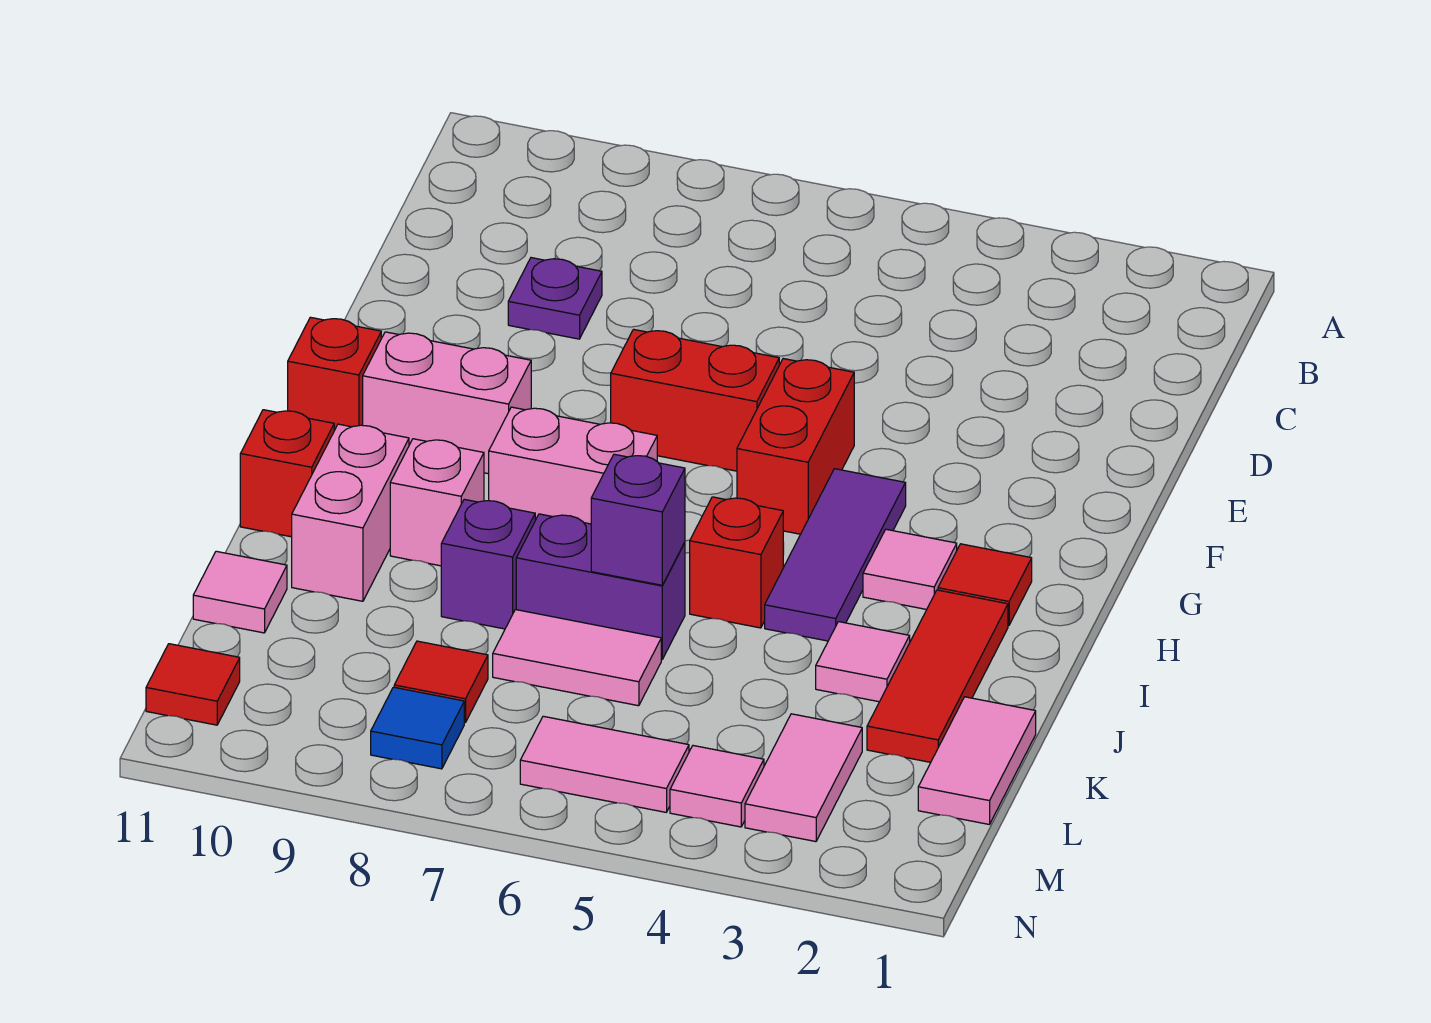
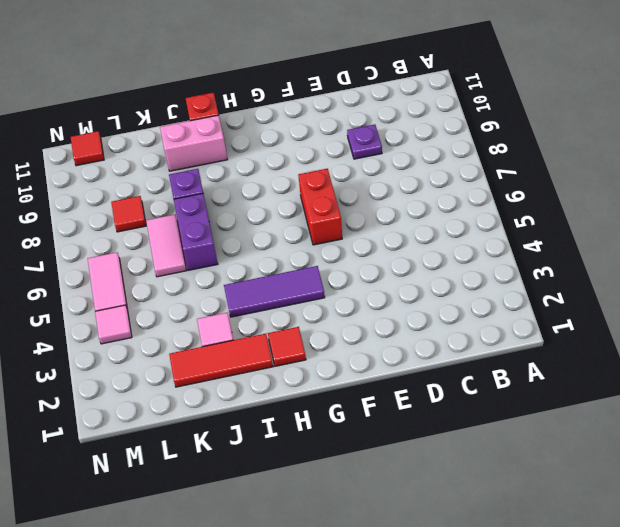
none -> red 1x2 brick [737,359,854,534]
none -> pink 1x2 brick [363,332,531,474]
none -> red 1x1 brick [288,317,381,430]

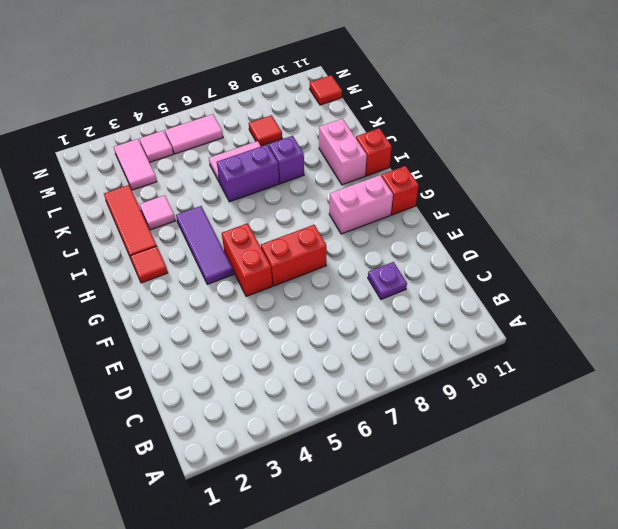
none -> pink 1x1 tile [863,529,957,609]
none -> pink 1x2 brick [489,407,657,524]
none -> red 1x1 brick [690,497,783,628]

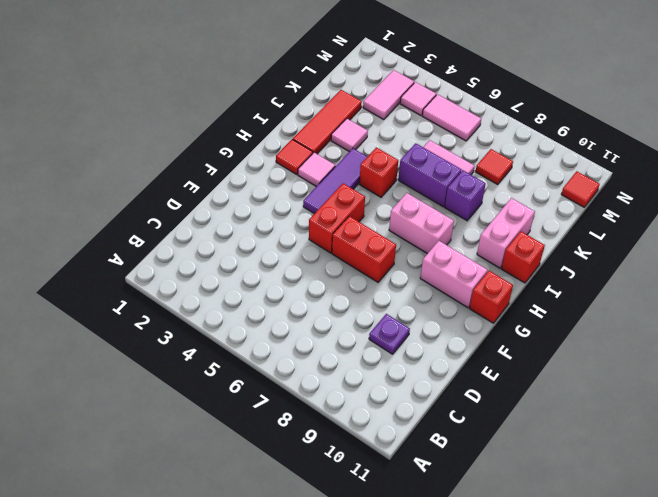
none -> pink 1x1 brick [390,439,484,566]
none -> pink 1x2 tile [918,697,1036,825]
none -> pink 1x1 tile [193,551,287,633]

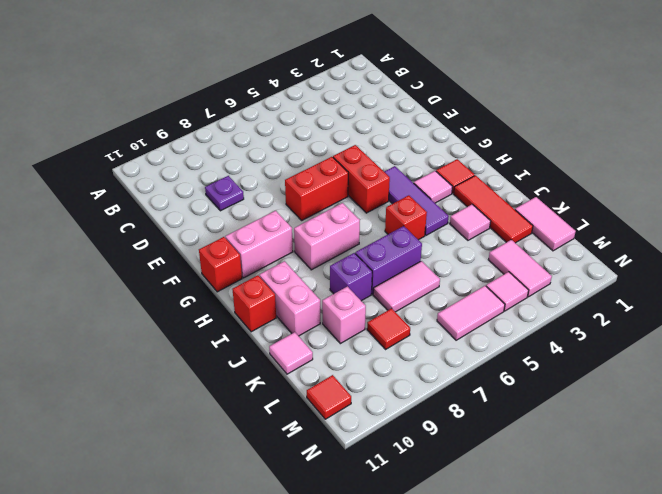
pink 1x1 brick [322,286,366,344] -> pink 1x1 brick moved to [390,439,484,566]
none -> blue 1x1 tile [371,687,464,769]
none -> purple 1x1 brick [591,454,685,585]

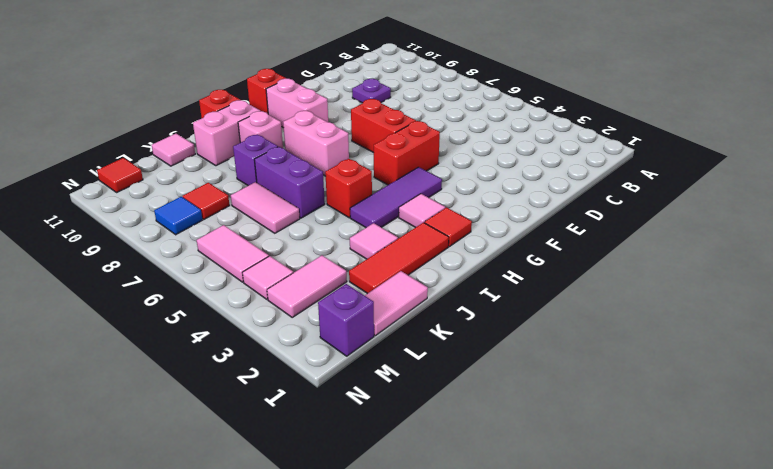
purple 1x1 brick [318,284,374,356] -> purple 1x1 brick moved to [591,454,685,585]

